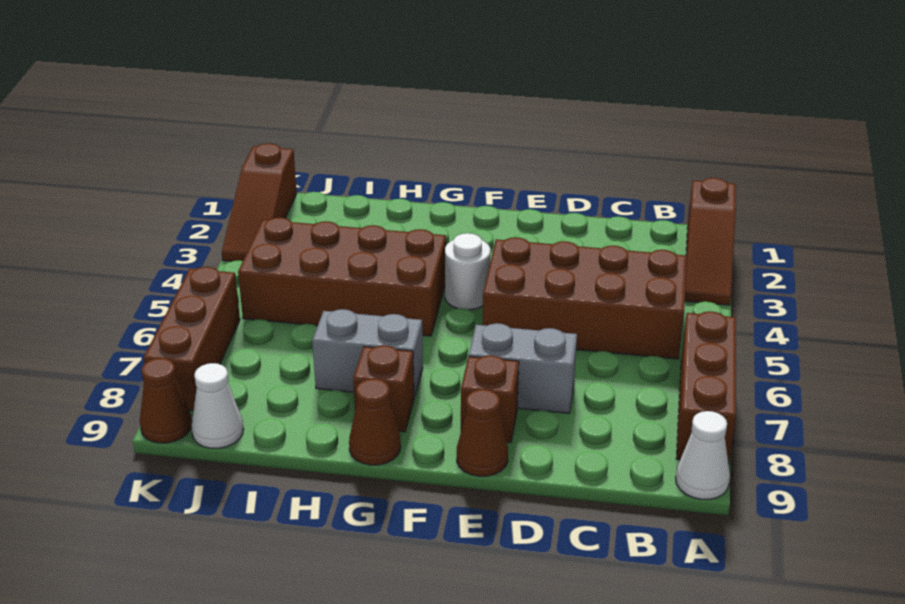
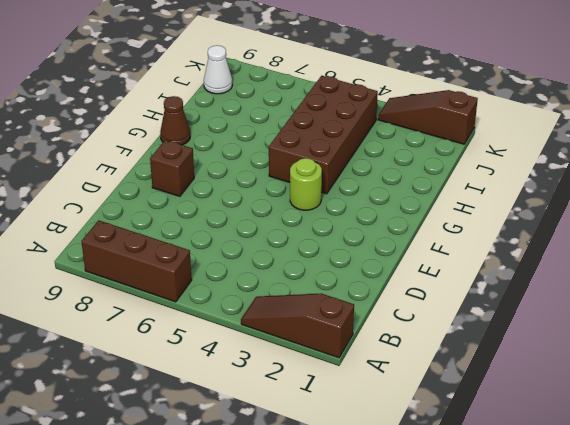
lime 1x1 round brick [290,158,322,210] -> white 1x1 round brick [445,233,490,310]
none -> white 1x1 cone [676,411,730,499]
none -> brown 2x4 brick [483,237,687,359]
none -> grey 1x2 brick [469,323,577,413]

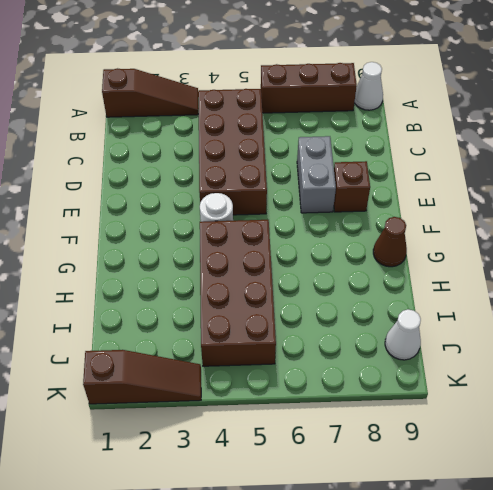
none -> brown 1x1 cone [457,389,508,476]
none -> grey 1x2 brick [312,309,423,398]
none -> brown 1x1 brick [353,345,414,432]

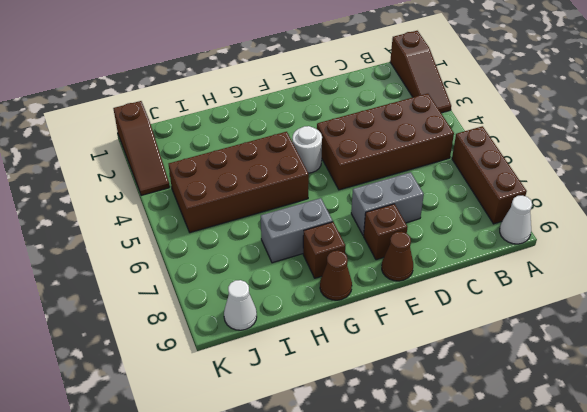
none -> brown 1x3 brick [143,267,240,411]
none -> brown 1x1 cone [140,358,192,443]

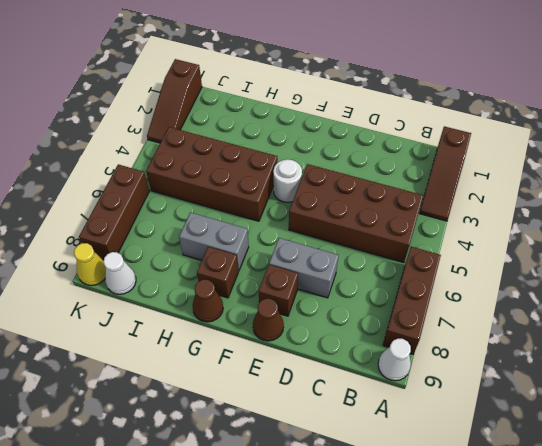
yellow 1x1 cone [74,243,106,286] -> brown 1x1 cone [140,358,192,443]

